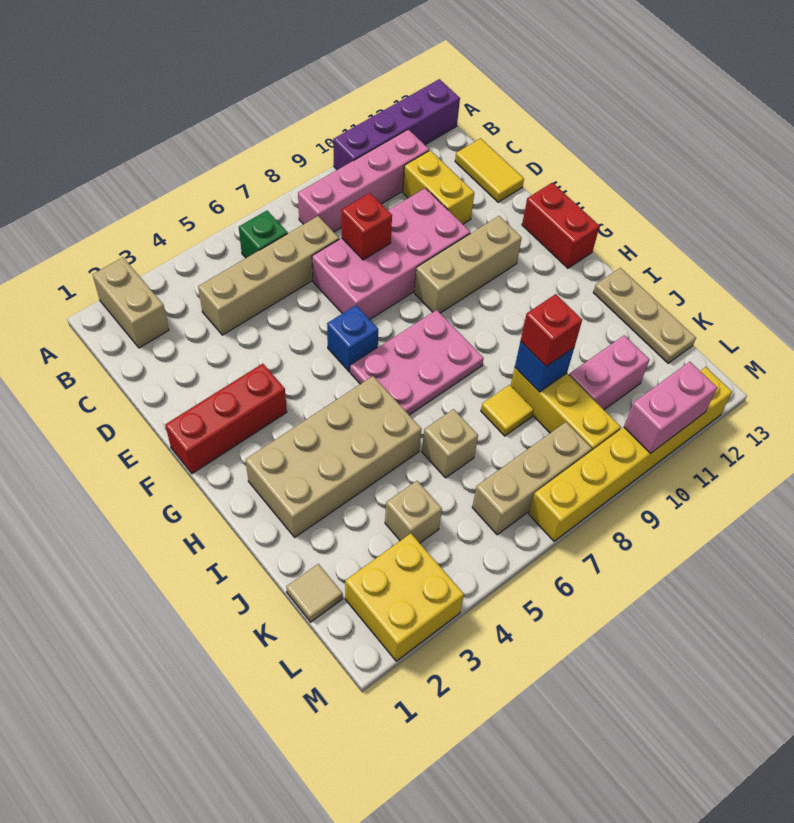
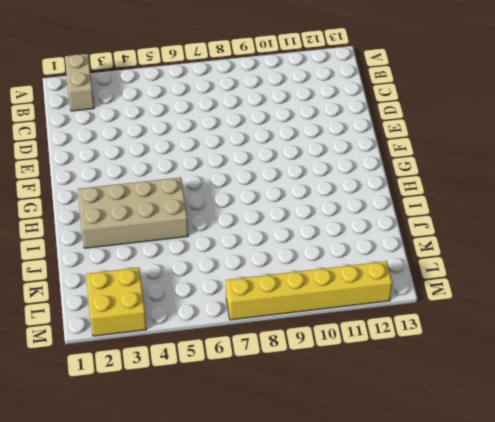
none -> purple 1x4 brick [333,79,460,170]
none -> green 1x1 brick [239,211,288,258]
none -> pink 1x4 brick [298,129,429,232]

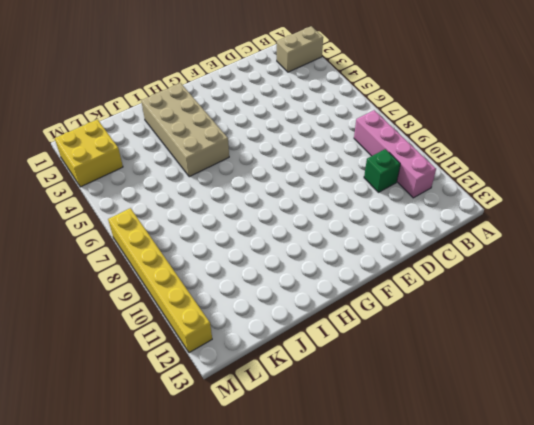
green 1x1 brick [364,149,400,192] -> green 1x1 brick moved to [239,211,288,258]
none -> purple 1x4 brick [333,79,460,170]
none -> tan 1x4 brick [198,216,339,335]
none -> yellow 1x2 brick [403,150,474,224]

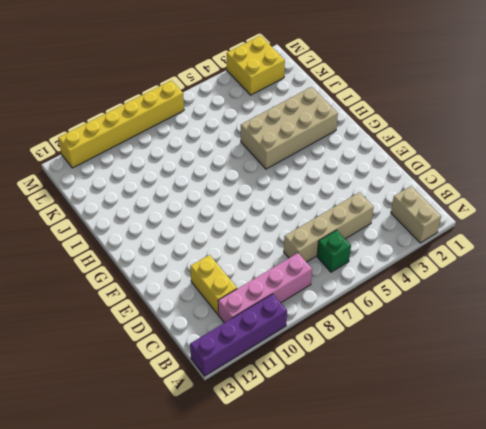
none -> yellow 1x2 tile [455,138,524,202]
none -> pink 2x4 brick [312,188,470,319]
none -> red 1x3 brick [165,364,287,474]

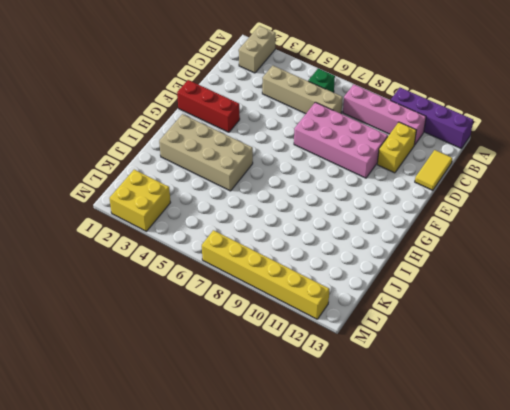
none -> blue 1x1 brick [327,305,378,372]
none -> tan 1x3 brick [414,216,522,313]
none -> red 1x2 brick [522,183,600,268]

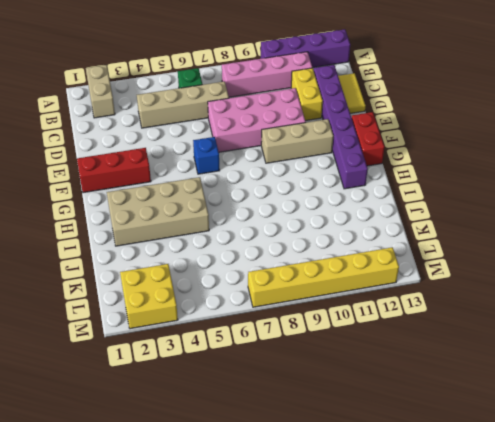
purple 1x6 brick [314,65,368,189] -> none
none -> pink 2x3 plate [350,310,484,415]
none -> tan 1x3 plate [593,268,696,363]
none -> tan 1x1 brick [422,409,478,478]

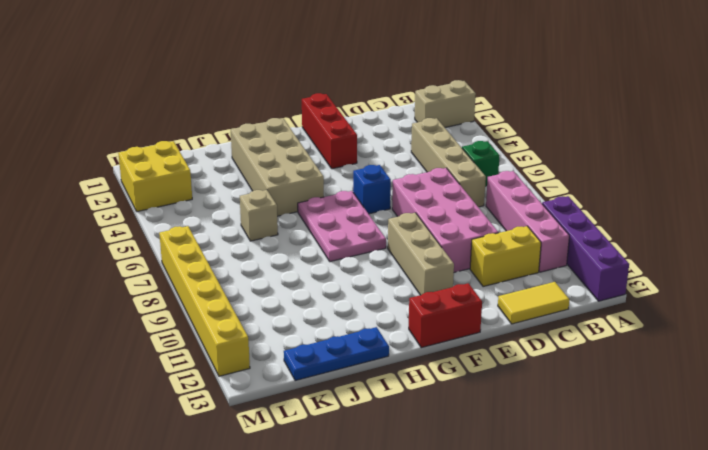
blue 1x3 plate [284,327,389,381] -> tan 1x3 plate [593,268,696,363]
none -> yellow 1x1 tile [481,385,534,436]
none -> yellow 1x3 brick [511,368,621,451]
none -> tan 1x1 tile [286,564,343,622]

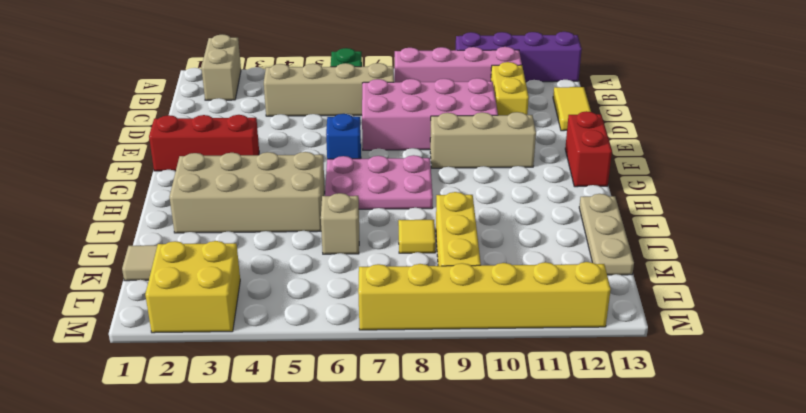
none -> tan 1x1 brick [385,481,442,543]
none -> pink 1x2 brick [569,335,650,410]
none -> tan 1x3 brick [472,422,592,535]

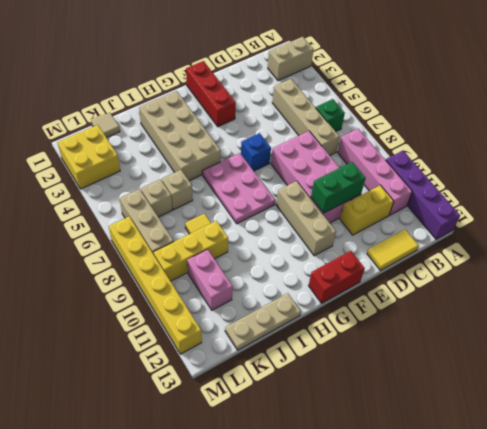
green 1x2 brick [311,162,366,213] -> none
tan 1x1 brick [141,179,172,217] -> tan 1x1 brick moved to [385,481,442,543]
none -> red 1x1 brick [341,193,392,260]
none -> blue 1x1 brick [515,342,574,392]
none -> pink 1x2 brick [624,362,717,453]

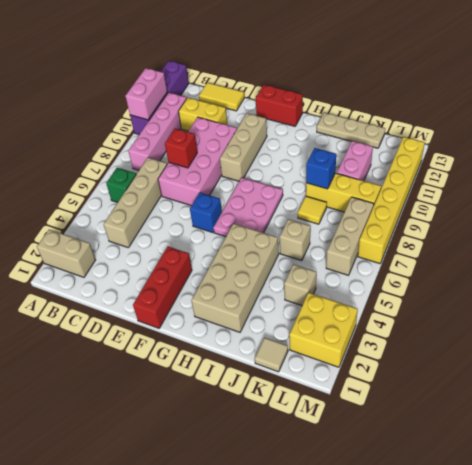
pink 1x2 brick [125,68,167,120] -> pink 1x2 brick moved to [624,362,717,453]
none -> red 1x1 brick [521,294,582,366]

